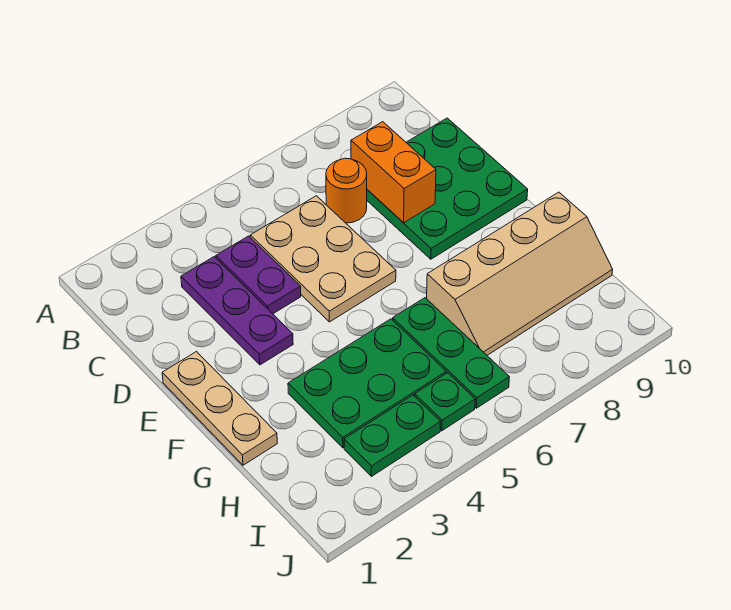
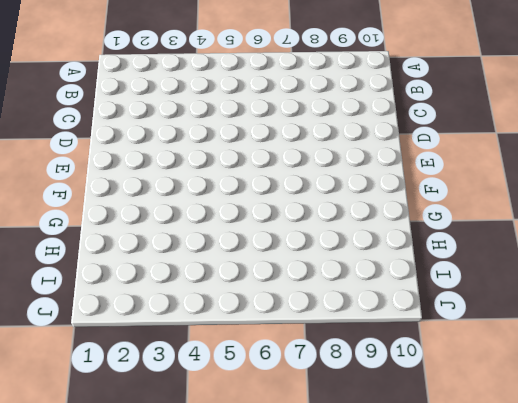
none -> purple 1x3 plate [181,257,293,365]
none -> purple 1x2 plate [216,236,301,314]
none -> tan 2x3 plate [250,196,396,322]

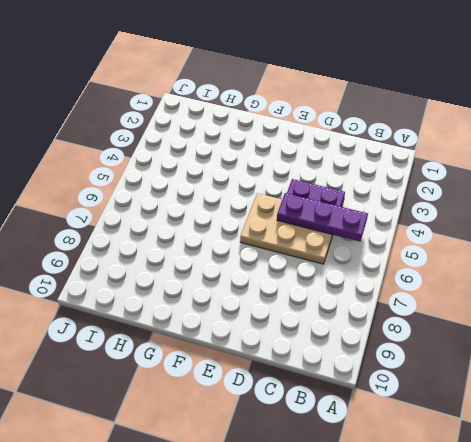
purple 1x3 plate [277,193,368,241] -> purple 1x3 plate moved to [181,257,293,365]
none -> orange 1x1 round brick [326,158,367,223]
none -> green 3x3 plate [367,118,528,259]
none -> tan 1x3 plate [162,352,277,465]

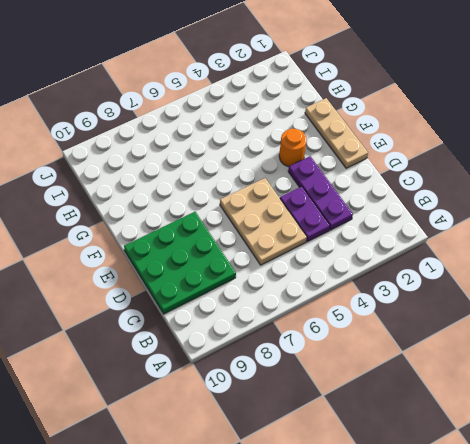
orange 1x1 round brick [279,129,306,167] -> orange 1x1 round brick moved to [326,158,367,223]
none -> green 2x3 plate [288,319,446,448]
none -> green 1x3 plate [393,298,509,408]
none -> tan 2x4 slope [427,192,613,355]

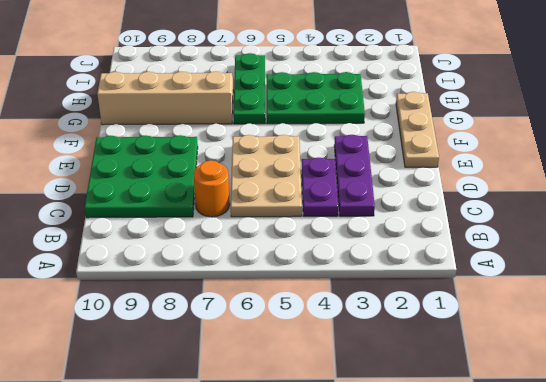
none -> green 1x2 plate [344,395,440,476]
none -> green 1x1 plate [415,373,475,431]
none -> orange 1x2 brick [351,122,436,223]

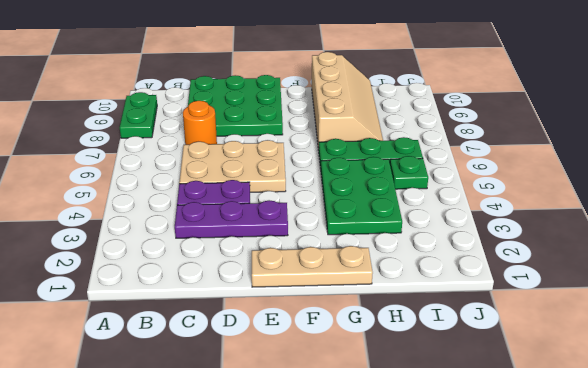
green 1x2 plate [120,92,157,138] -> green 1x2 plate moved to [344,395,440,476]
none -> orange 1x2 brick [351,122,436,223]

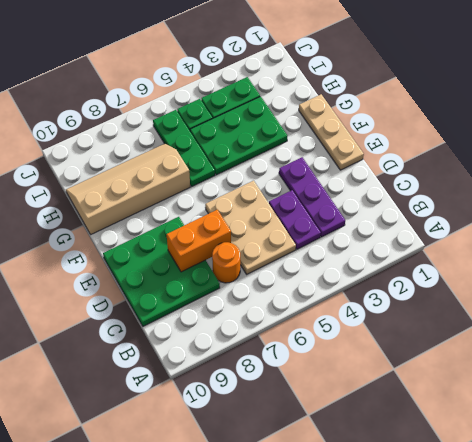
orange 1x2 brick [166,210,231,272] -> orange 1x2 brick turned to [351,122,436,223]

